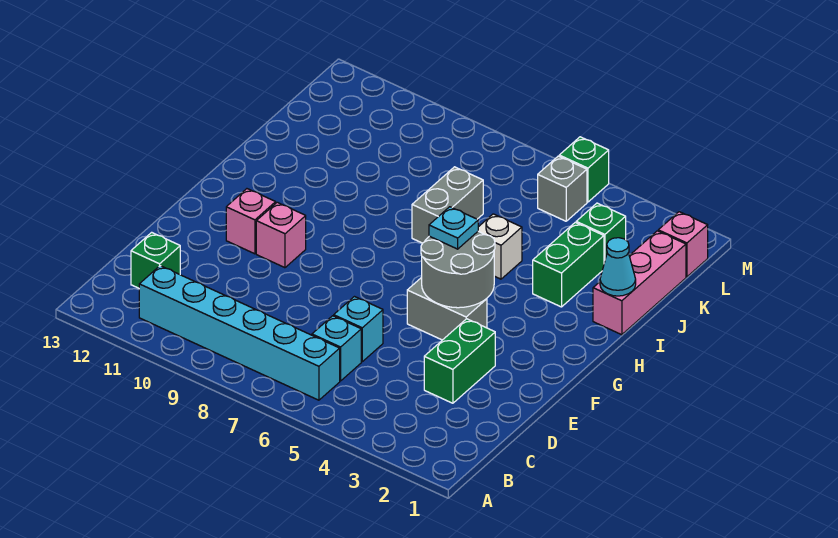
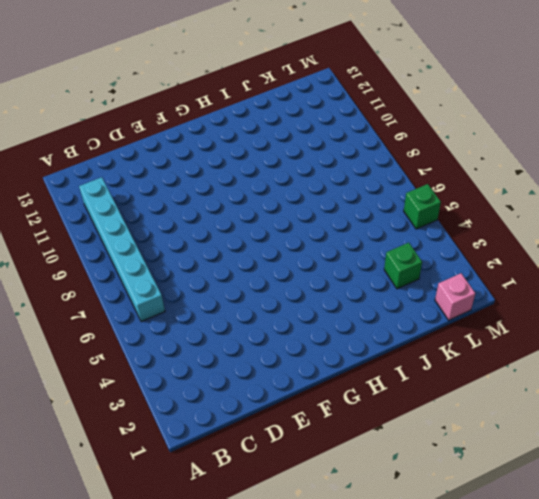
none -> cyan 1x1 brick [312,316,361,381]
none -> green 1x1 brick [131,232,180,288]
none -> green 1x2 brick [424,319,495,403]

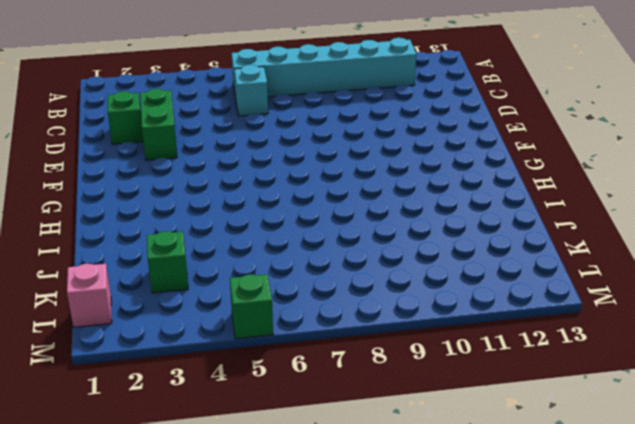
green 1x1 brick [108,91,143,144] -> green 1x1 brick moved to [131,232,180,288]
none -> cyan 1x1 brick [334,297,383,362]
none -> grey 1x2 brick [407,277,487,340]
none -> pink 1x1 brick [256,202,306,268]

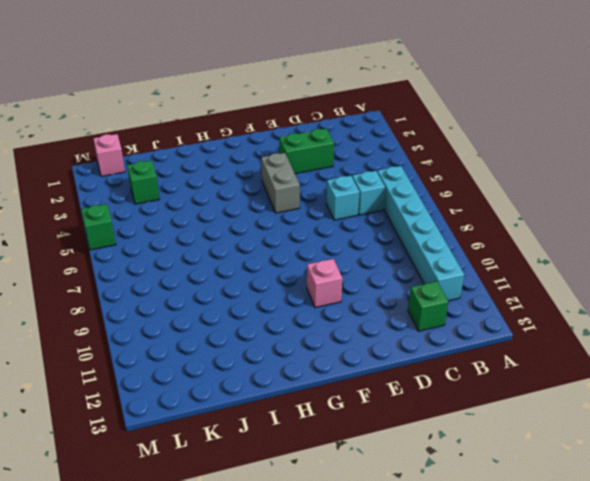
none -> pink 1x1 brick [226,189,276,254]
none -> pink 1x3 brick [593,231,686,335]
none -> green 1x2 brick [533,222,604,307]

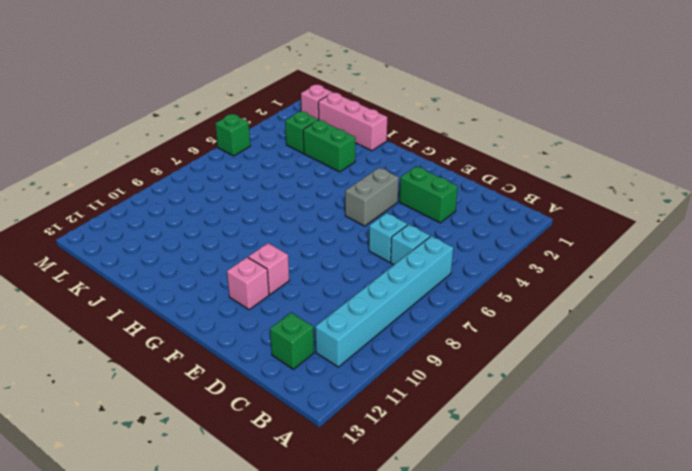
none -> white 1x1 brick [478,214,522,279]
none -> grey 1x2 brick [412,167,483,243]
none -> grey 1x1 brick [538,156,587,221]

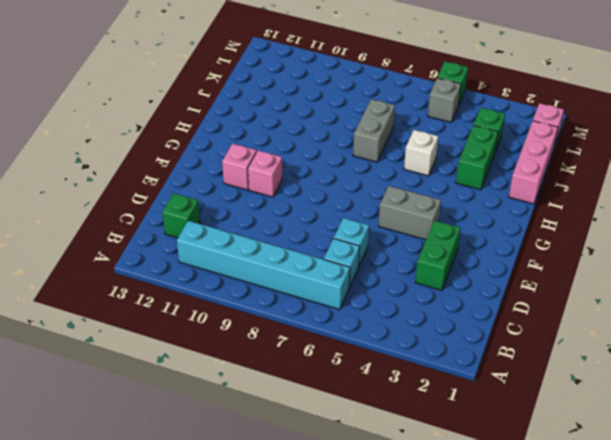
none -> grey 2x2 round brick [421,231,495,308]
none -> cyan 1x1 cone [600,238,636,296]
none -> cyan 1x1 plate [429,207,478,249]

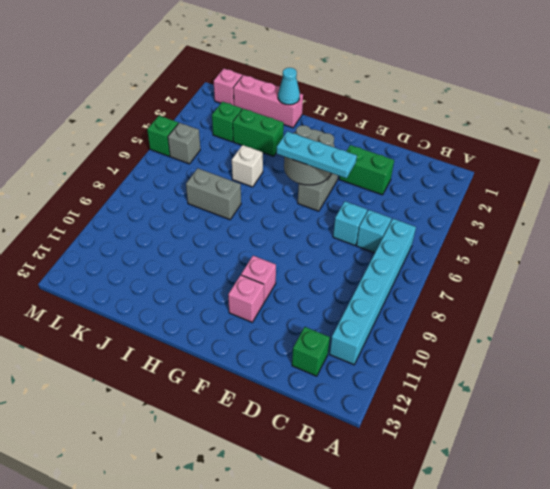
cyan 1x3 plate [276,132,357,178] -> cyan 1x1 plate [429,207,478,249]

